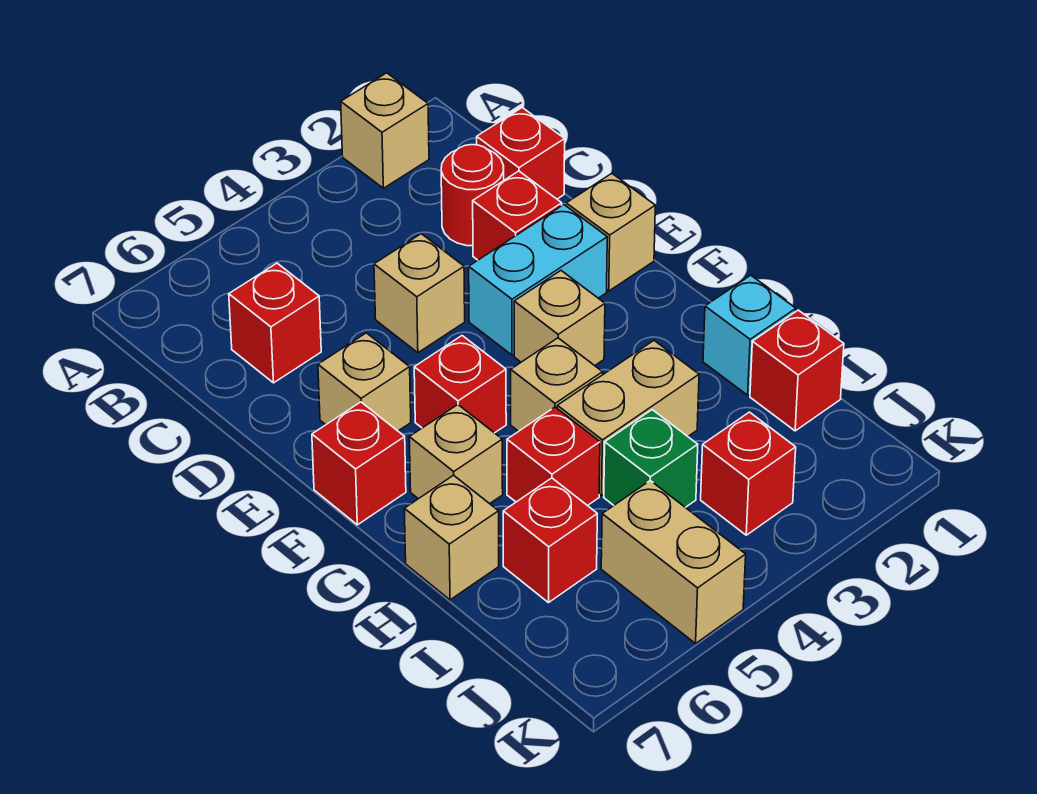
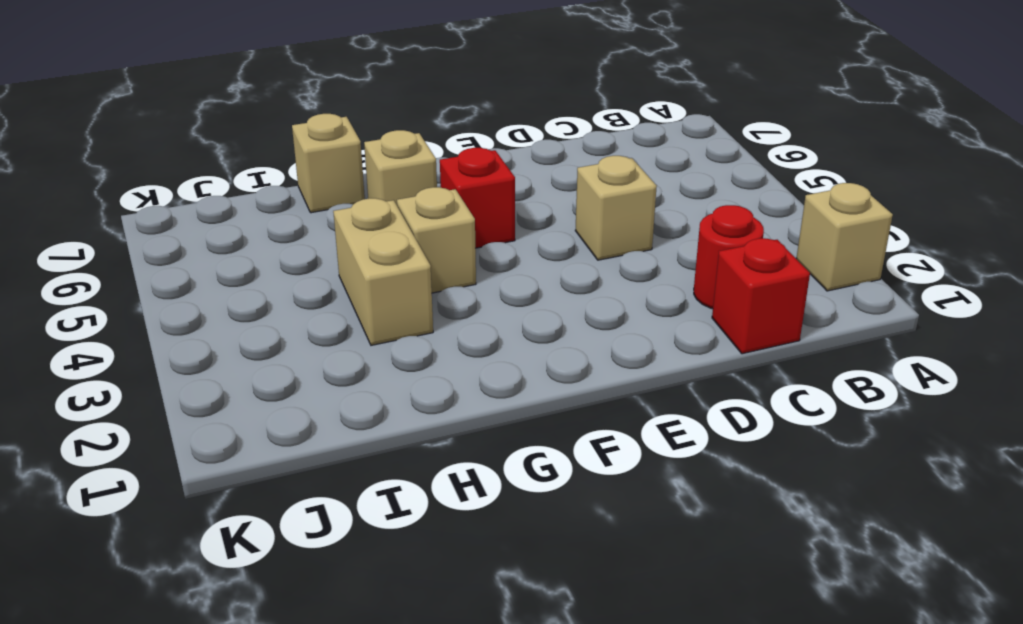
none -> red 1x1 brick [229,263,321,383]
none -> red 1x1 brick [473,171,562,260]
none -> tan 1x1 brick [566,174,655,291]

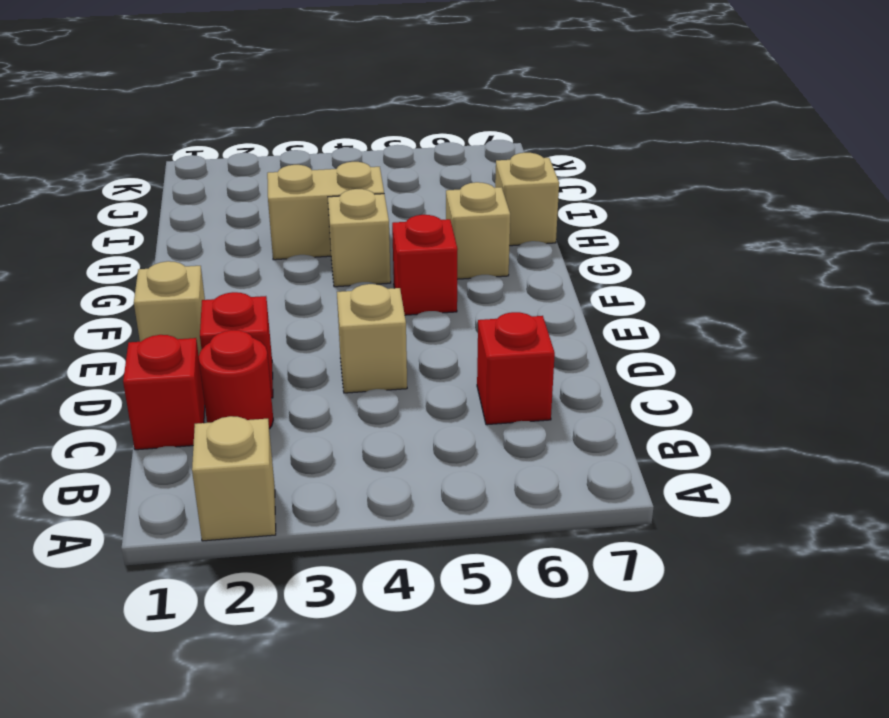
none -> cyan 1x2 brick [469,205,607,355]
none -> tan 1x1 brick [318,333,411,431]
none -> tan 1x1 brick [514,271,605,366]

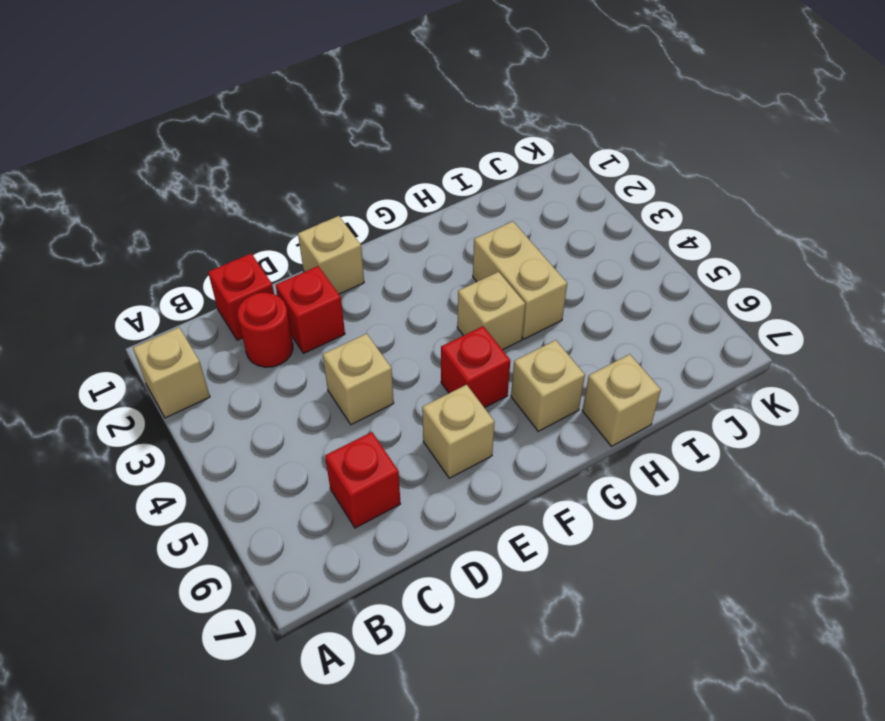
none -> cyan 1x2 brick [469,205,607,355]
none -> tan 1x1 brick [514,271,605,366]
none -> red 1x1 brick [312,402,406,525]

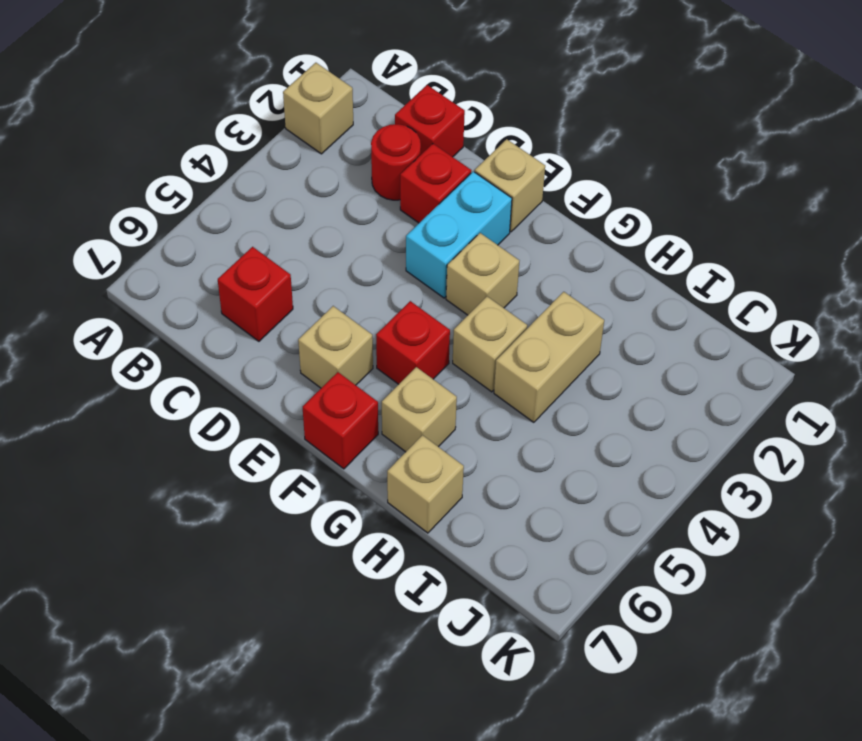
none -> tan 1x1 brick [374,234,465,353]
none -> cyan 1x1 brick [703,275,796,395]
none -> red 1x1 brick [507,407,600,506]

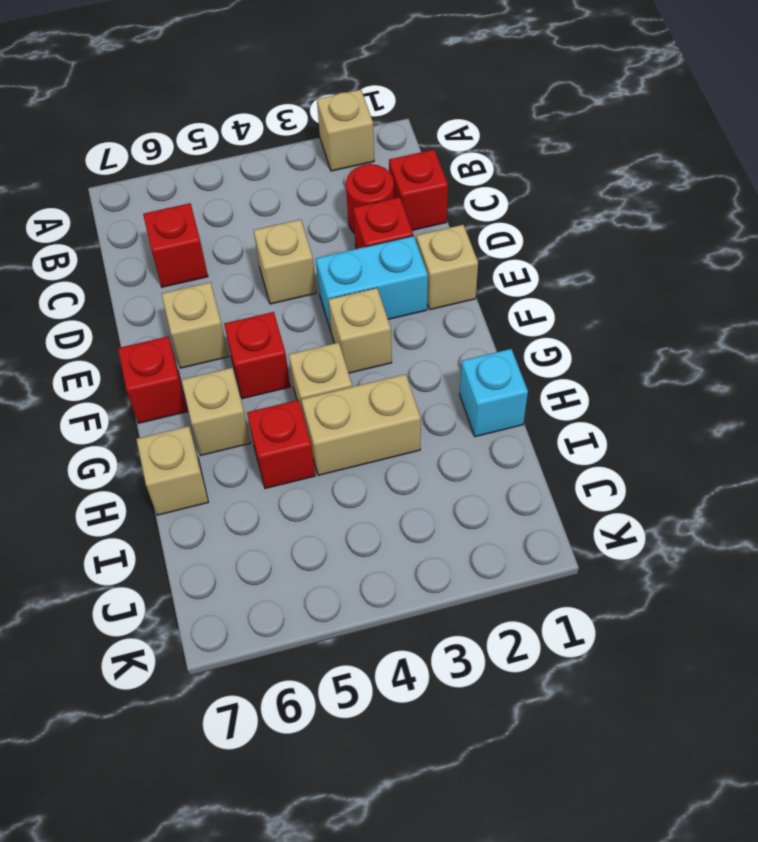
none -> red 1x1 brick [750,310,844,431]
none -> green 1x1 brick [604,410,698,507]
none -> red 1x1 brick [503,478,597,603]

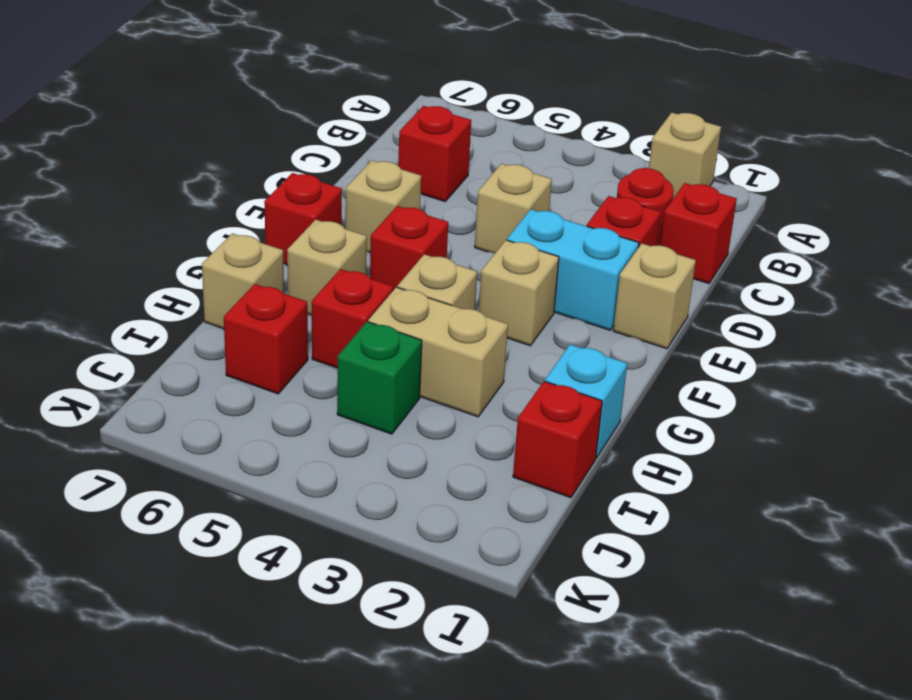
none -> red 1x1 brick [701,412,796,535]
none -> tan 1x2 brick [601,481,746,643]

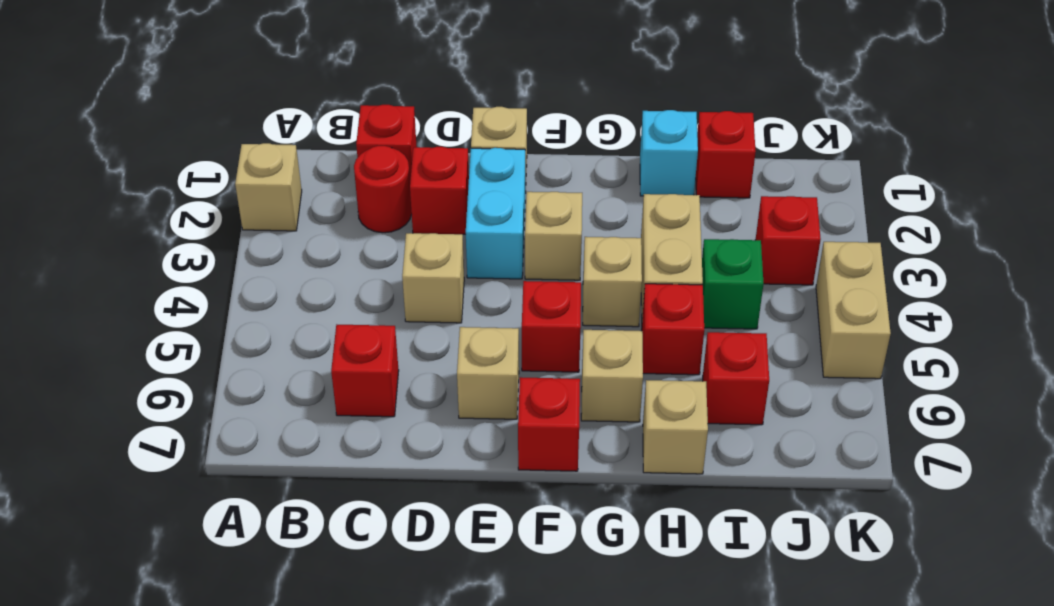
tan 1x2 brick [816,242,891,379] -> tan 1x2 brick turned to [601,481,746,643]

